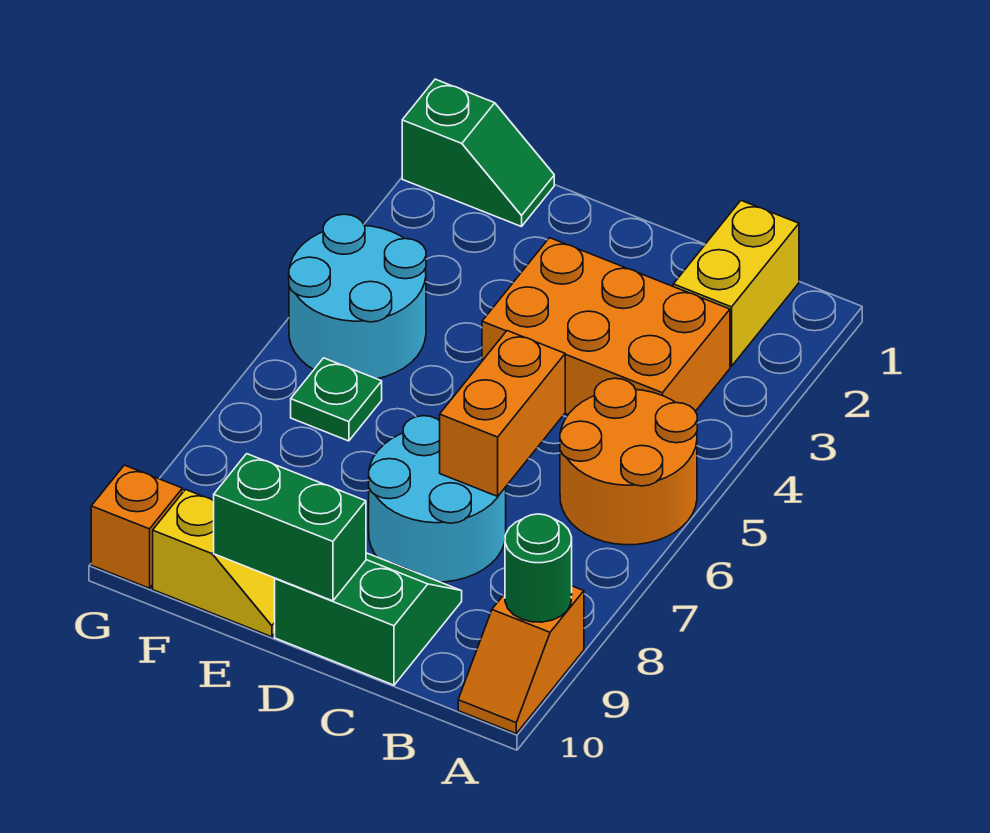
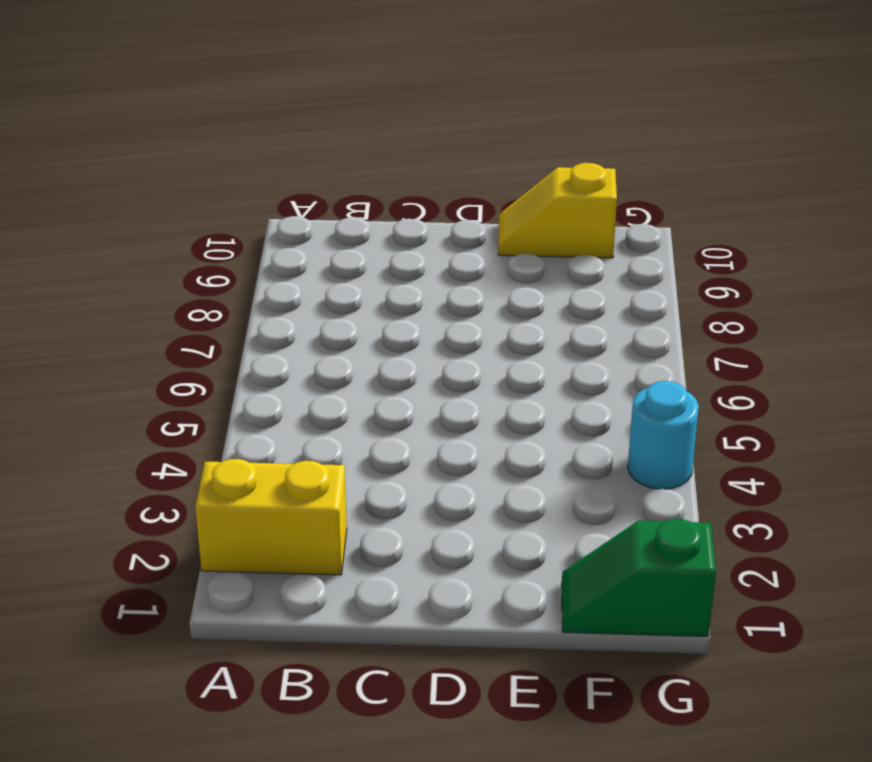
yellow 1x2 brick [195,459,347,575] -> yellow 1x2 brick turned to [673,201,799,366]
cyan 1x1 round brick [628,381,699,489] -> cyan 2x2 round brick [289,214,426,379]
none -> orange 2x2 round brick [560,378,697,545]
none -> orange 1x2 slope [458,586,584,733]
none -> orange 2x3 brick [482,238,730,415]

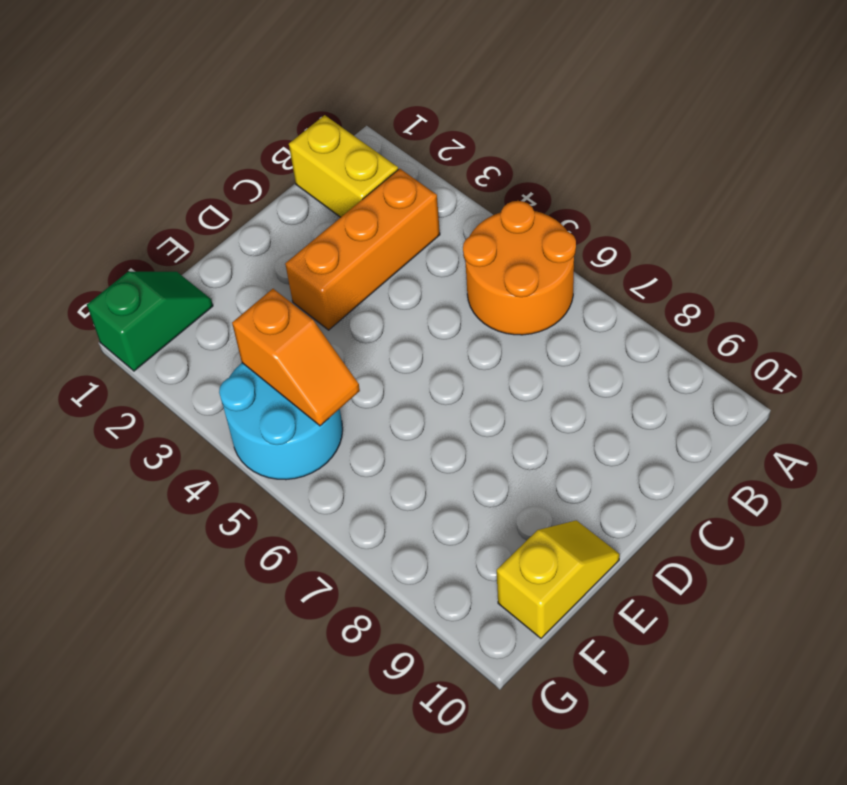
orange 1x3 brick [285,169,440,330] -> orange 2x3 brick [482,238,730,415]
orange 1x2 slope [232,289,360,426] -> orange 1x2 slope moved to [458,586,584,733]
none -> cyan 2x2 round brick [369,416,506,582]
none -> green 2x2 slope [275,553,462,685]
none -> green 1x1 plate [291,358,382,441]

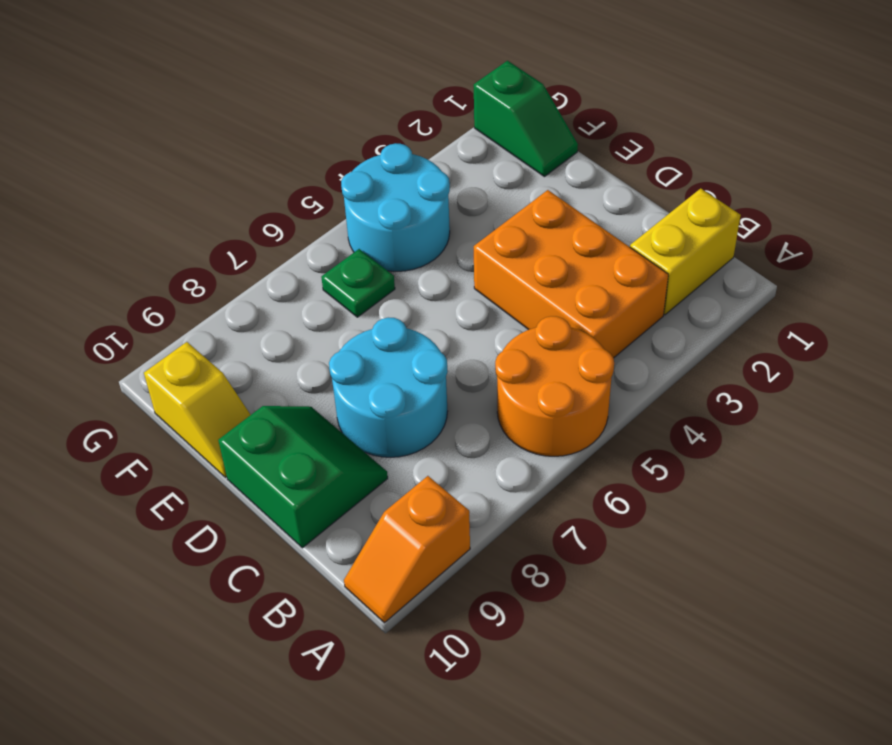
none -> orange 1x1 brick [91,465,182,588]
none -> green 1x1 round brick [505,514,572,622]
none -> orange 1x2 brick [440,331,565,496]

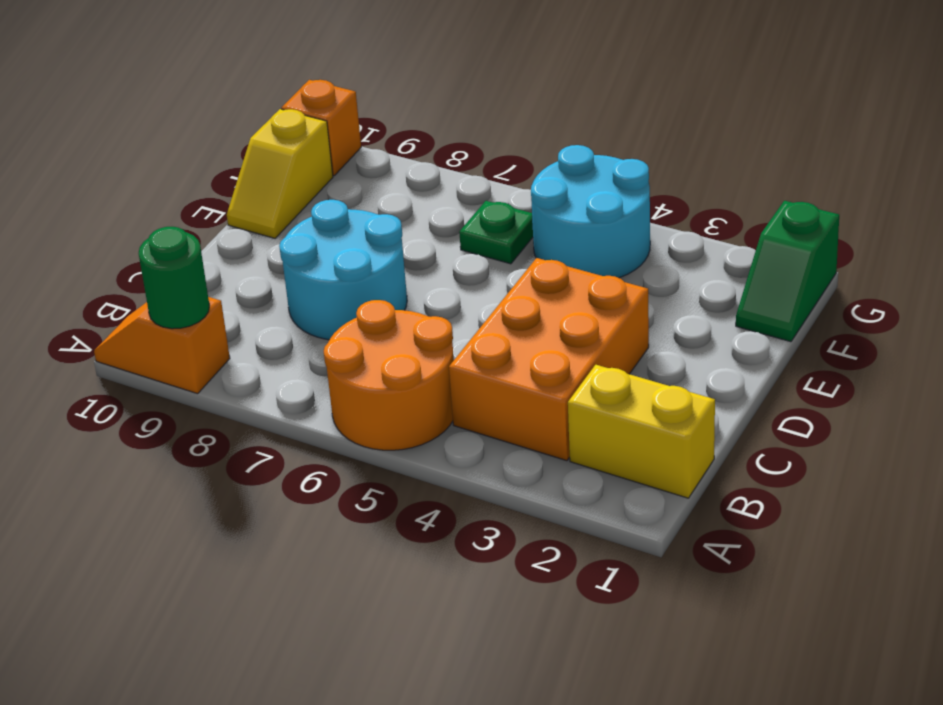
none -> green 2x2 slope [275,553,462,685]
none -> orange 1x2 brick [440,331,565,496]
none -> green 1x2 brick [214,454,366,601]

